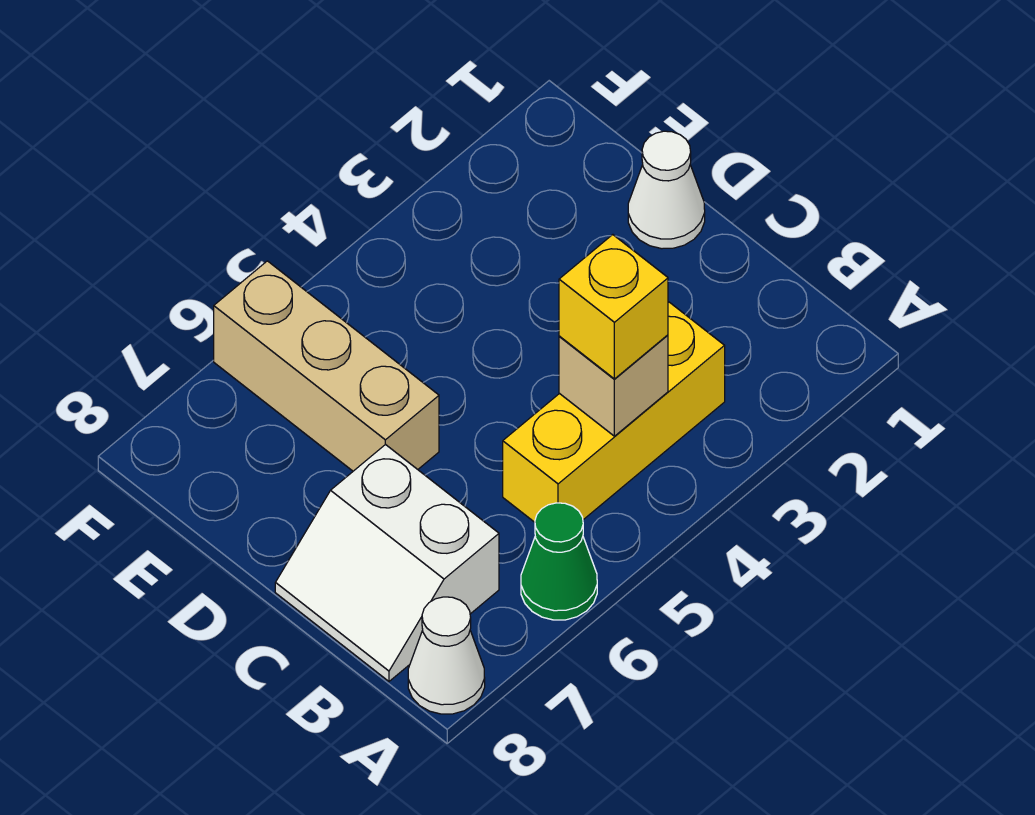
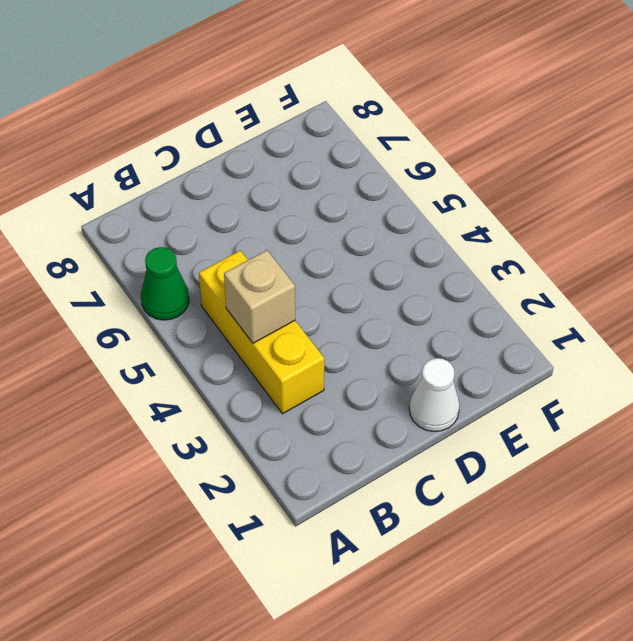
none -> white 1x1 cone [408,597,485,714]
none -> white 2x2 slope [275,444,499,681]

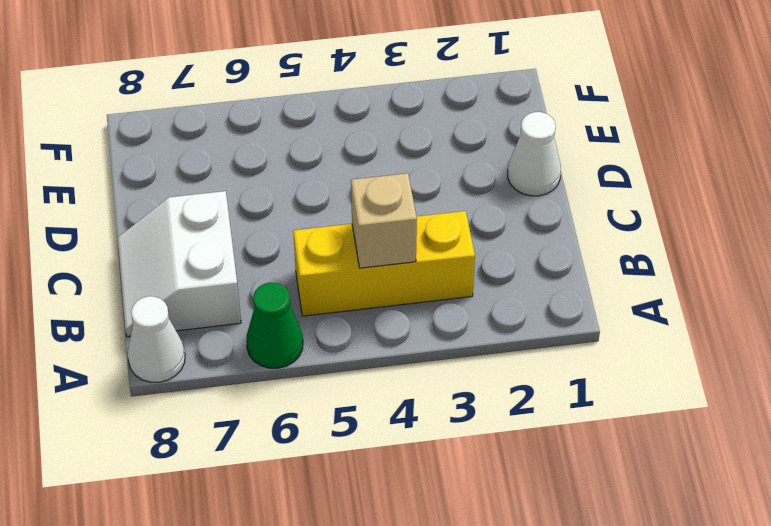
none -> tan 1x3 brick [214,261,439,471]
none -> yellow 1x1 brick [559,235,668,379]

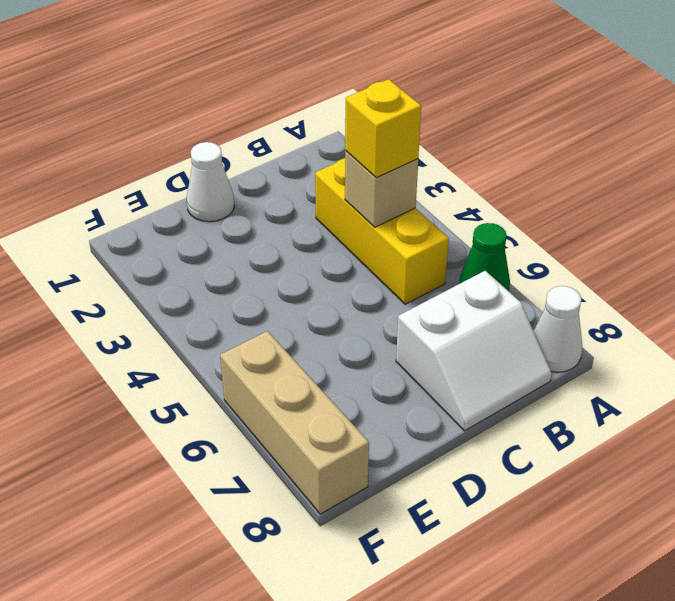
tan 1x3 brick [220,331,369,514] -> tan 1x3 brick turned to [214,261,439,471]

